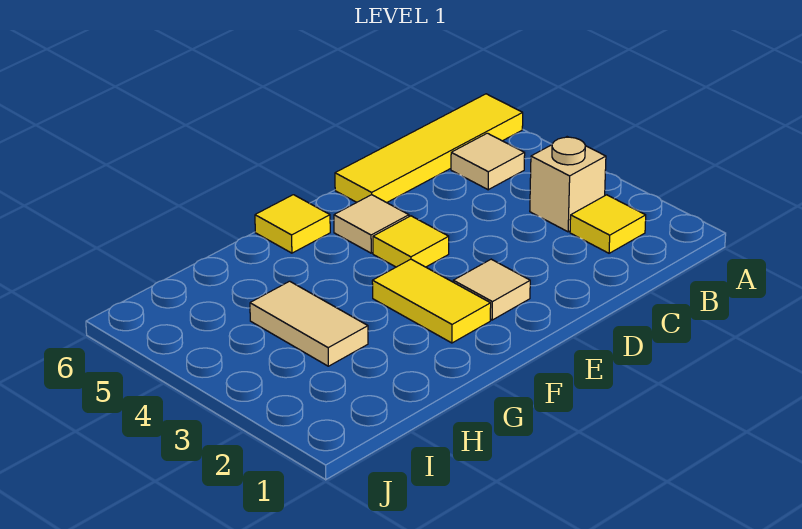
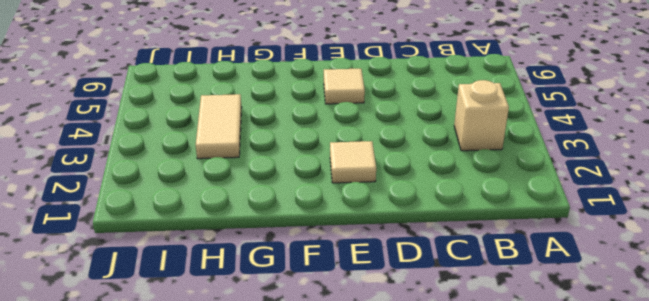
none -> yellow 1x4 tile [335,94,523,203]
none -> yellow 1x1 tile [570,195,646,253]

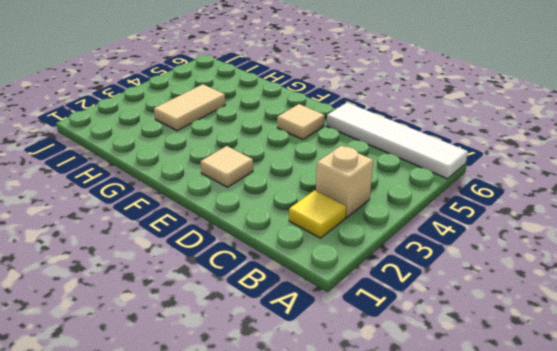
white 1x4 tile [327,103,468,179] -> yellow 1x4 tile [335,94,523,203]
none -> tan 1x1 tile [451,133,525,190]
none -> yellow 1x1 tile [373,216,449,267]

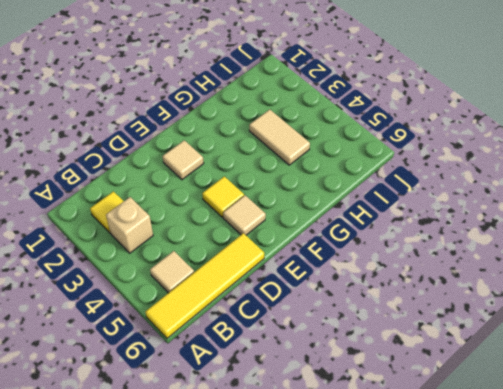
none -> yellow 1x2 tile [372,259,491,343]
none -> yellow 1x1 tile [255,195,330,253]

